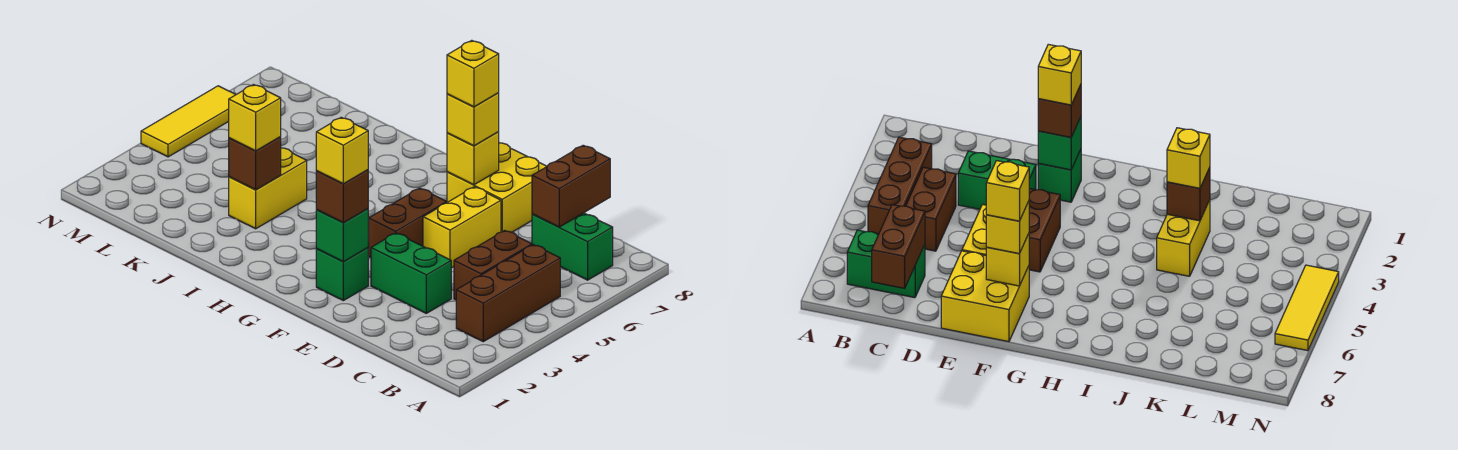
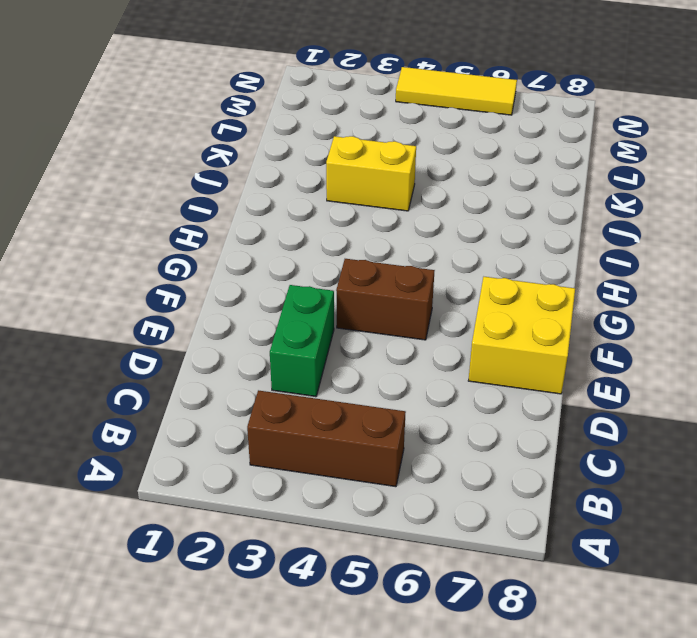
none -> green 1x2 brick [532,213,613,280]
none -> brown 1x2 brick [454,231,532,300]
none -> yellow 1x2 brick [423,187,501,268]

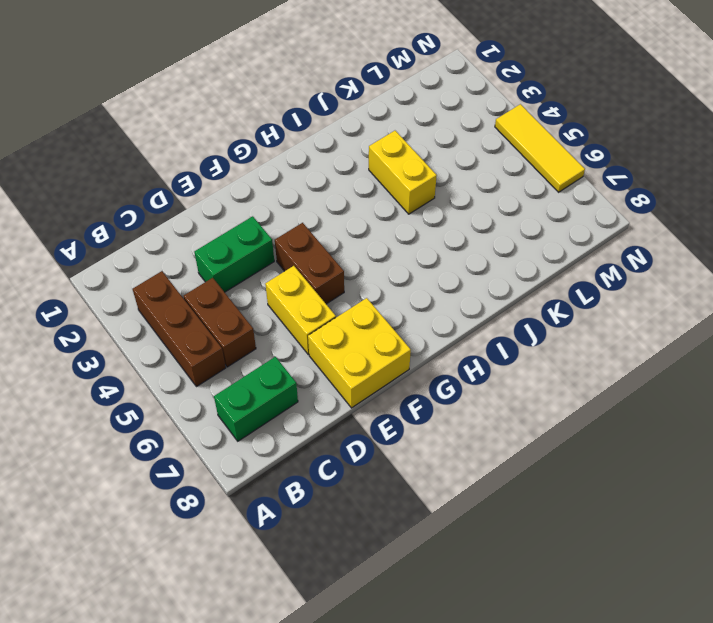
none -> green 1x1 brick [316,248,368,301]
none -> brown 1x2 brick [532,145,610,227]
none -> green 1x1 brick [316,209,368,262]

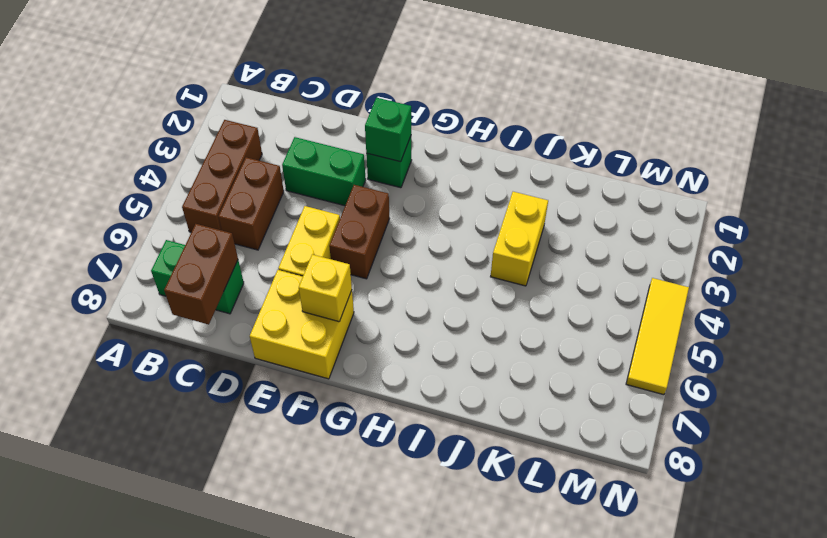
none -> brown 1x1 brick [229,137,281,190]
none -> brown 1x1 brick [316,170,368,223]
none -> yellow 1x1 brick [447,93,499,146]

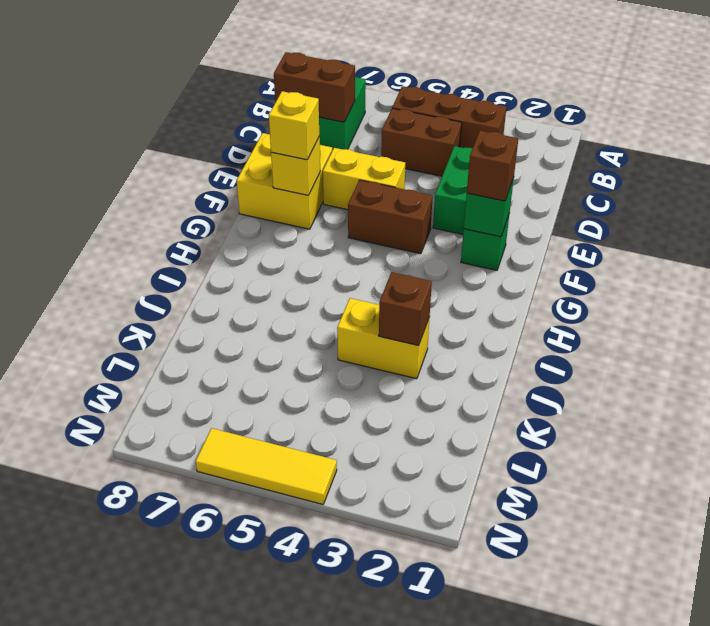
none -> yellow 1x1 brick [229,85,281,151]
none -> yellow 1x1 brick [316,117,368,184]
none -> yellow 1x1 brick [447,40,499,107]

